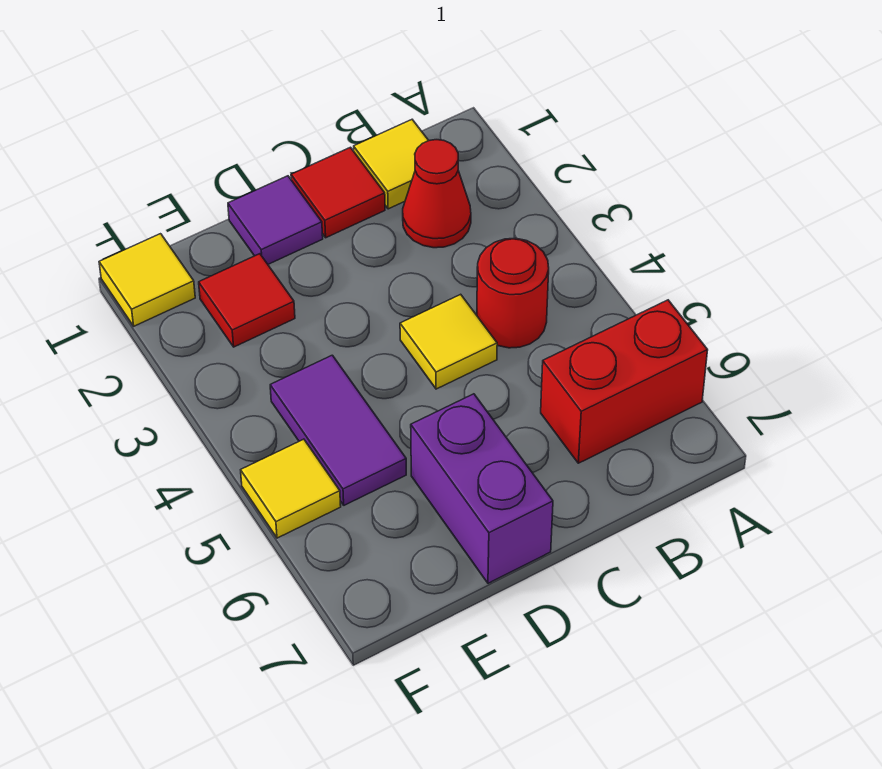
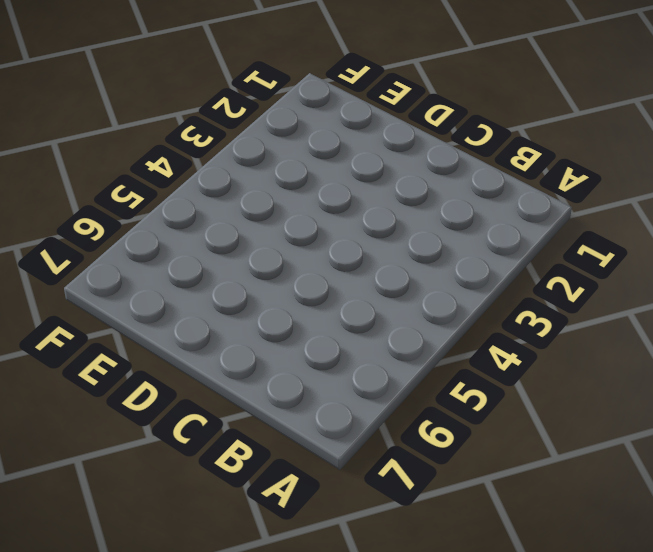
none -> red 1x2 brick [541,300,708,463]
none -> yellow 1x1 tile [354,120,429,209]
none -> red 1x1 cone [403,140,471,248]

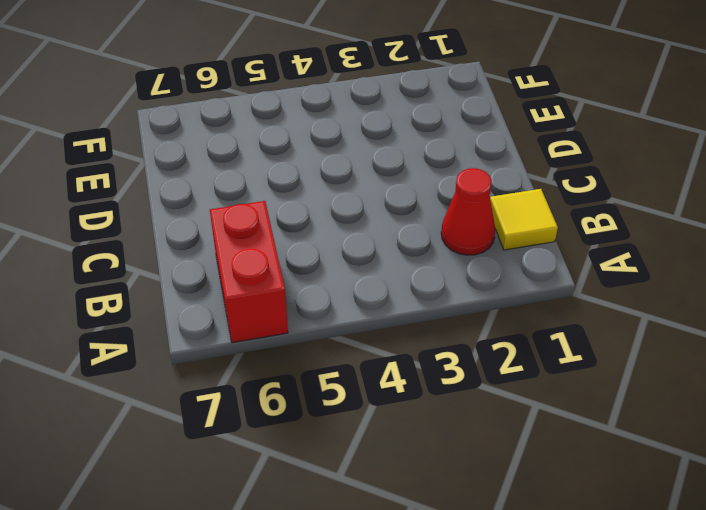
none -> red 1x1 round brick [477,238,549,348]
none -> red 1x1 tile [291,147,385,238]
none -> yellow 1x1 tile [400,294,497,389]

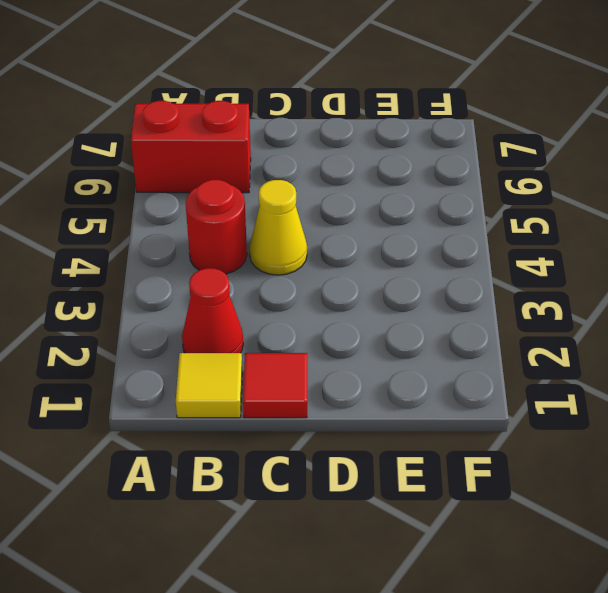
yellow 1x1 cone [249,180,307,275] -> yellow 1x1 tile [400,294,497,389]
none -> purple 1x1 tile [228,176,323,264]
none -> purple 1x2 brick [411,394,553,583]
none -> red 1x1 tile [199,254,295,347]

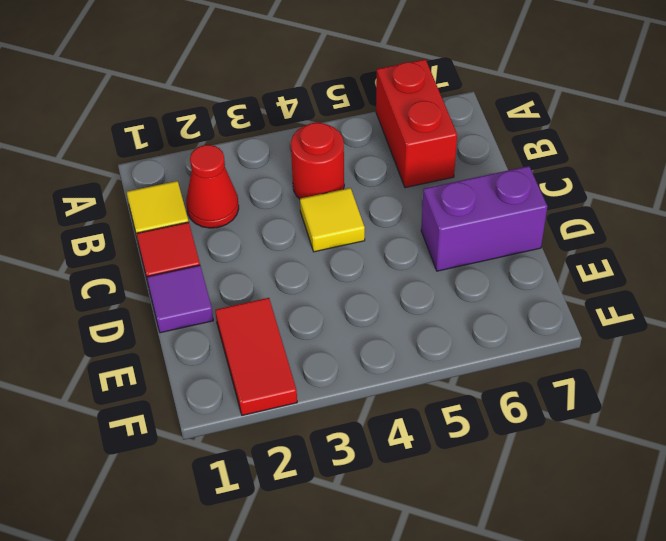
red 1x2 tile [215,298,297,415] -> red 1x1 tile [199,254,295,347]
none -> purple 1x2 tile [270,355,406,505]
none -> yellow 1x1 tile [99,234,195,326]
none -> yellow 1x1 tile [241,439,341,538]

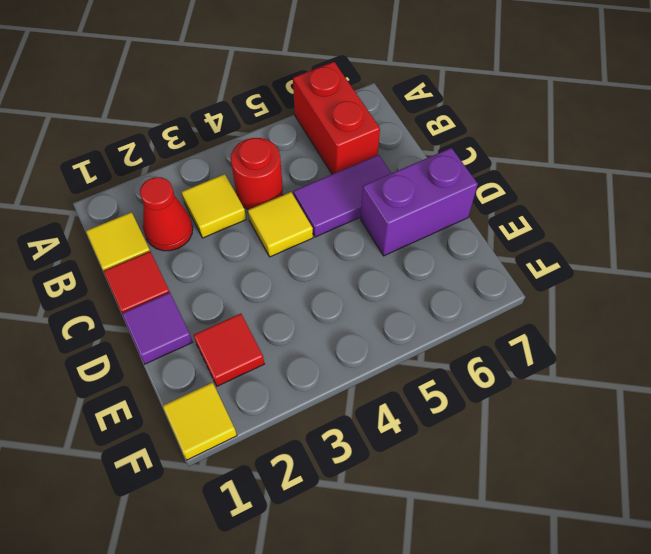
yellow 1x1 tile [181,174,246,238] -> yellow 1x1 tile moved to [241,439,341,538]
purple 1x2 tile [293,155,391,237] -> purple 1x2 tile moved to [270,355,406,505]

